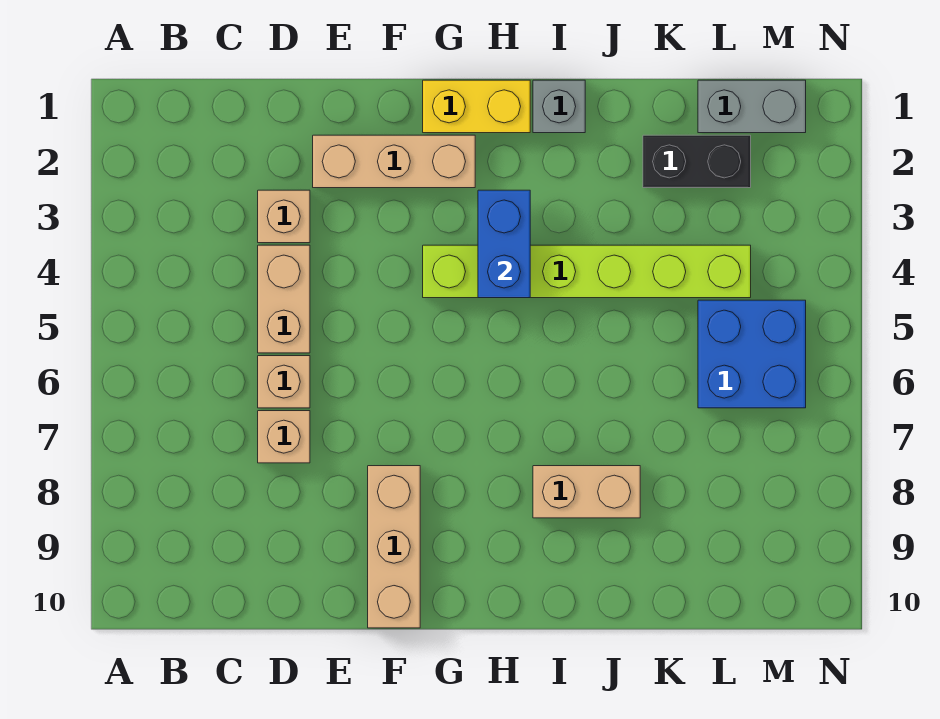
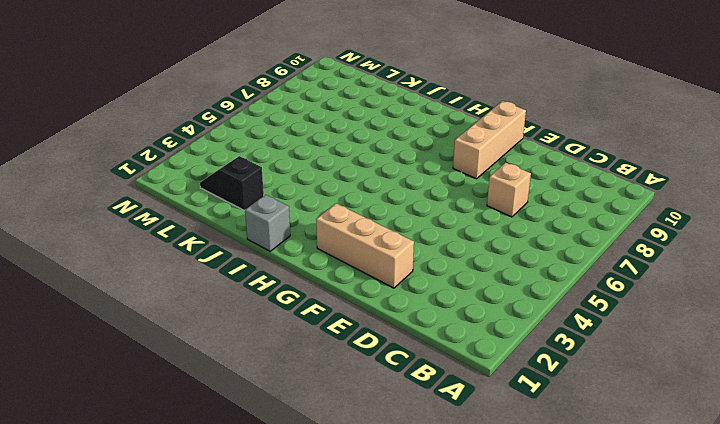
black 1x2 slope [200,156,264,210] -> black 1x2 brick [643,135,751,188]
none -> tan 1x1 brick [258,190,310,243]
none -> tan 1x2 brick [258,245,310,353]
none -> tan 1x1 brick [258,356,310,408]

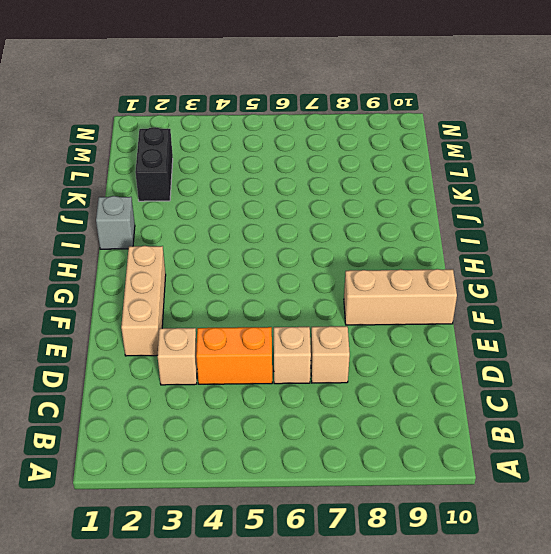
orange 1x2 brick [196,327,272,384] -> tan 1x2 brick [258,245,310,353]
none -> yellow 1x2 brick [423,80,530,133]
none -> lime 1x6 brick [423,245,751,298]
none -> tan 1x2 brick [533,466,640,518]

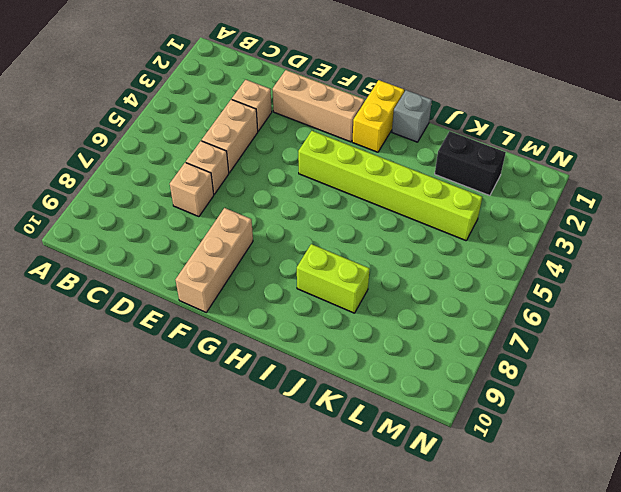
yellow 1x2 brick [352,80,404,152] -> yellow 1x2 brick turned to [423,80,530,133]
lime 1x2 brick [297,244,370,313] -> tan 1x2 brick [533,466,640,518]
none -> grey 1x2 brick [698,80,806,133]
none -> blue 2x2 brick [698,300,806,408]
none -> blue 1x2 brick [478,190,530,298]

